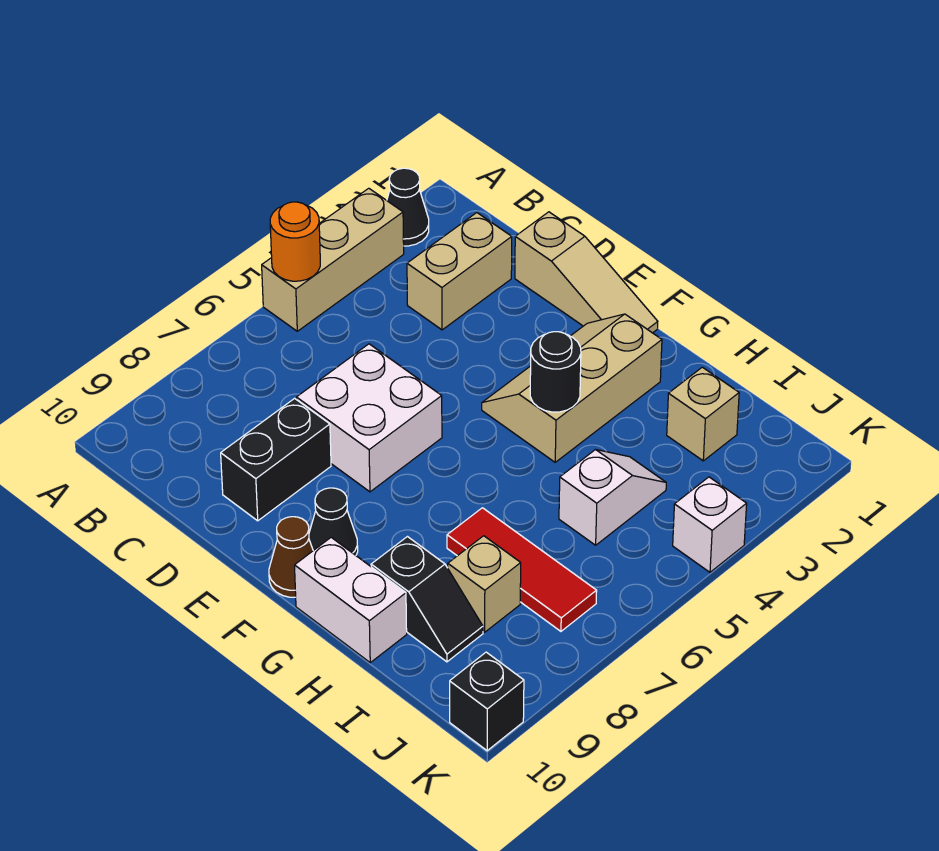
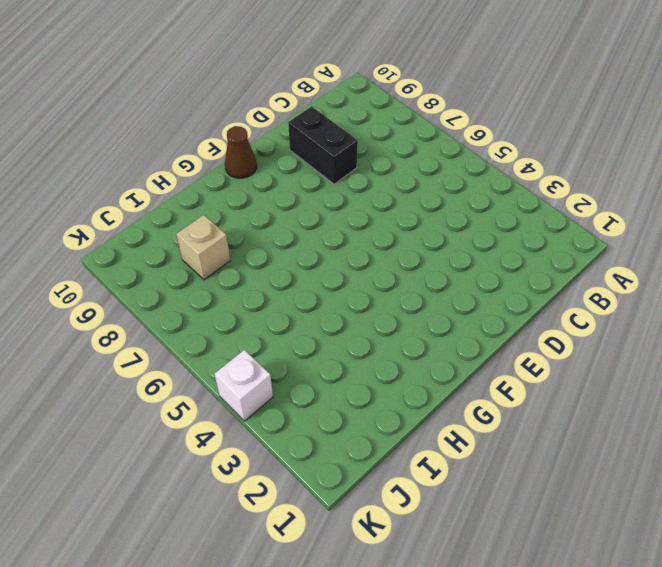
none -> black 1x1 cone [387,168,429,246]
none -> tan 1x3 brick [262,188,404,331]
none -> tan 1x2 brick [407,213,512,330]

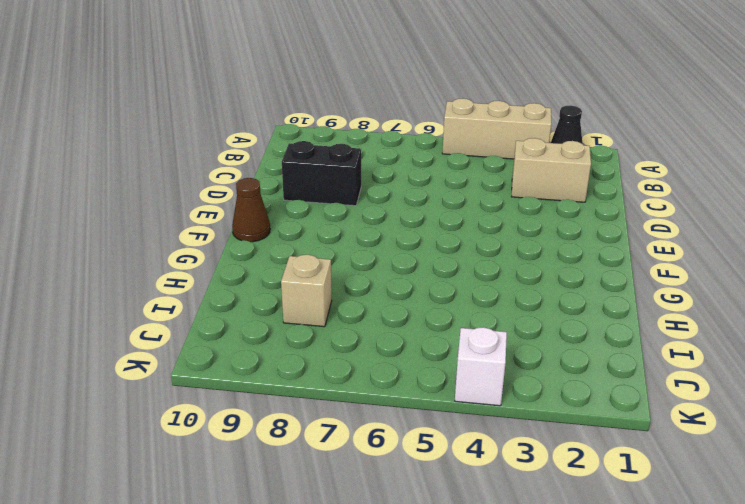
none -> tan 1x3 slope [515,212,658,333]
none -> white 2x2 brick [296,344,442,492]
none -> tan 2x3 slope [482,314,662,462]

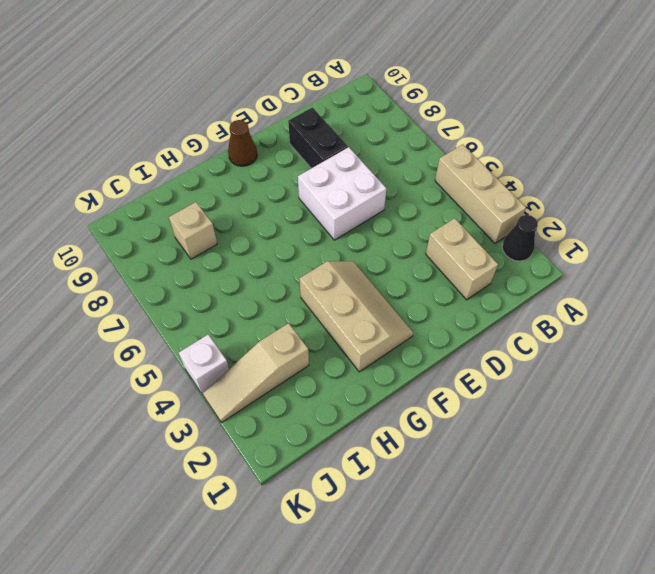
tan 1x3 slope [203,323,309,423] -> tan 1x3 slope moved to [515,212,658,333]
none -> black 1x1 cone [309,488,358,555]
none -> white 1x2 brick [295,537,407,662]
none -> red 1x3 tile [447,508,597,631]

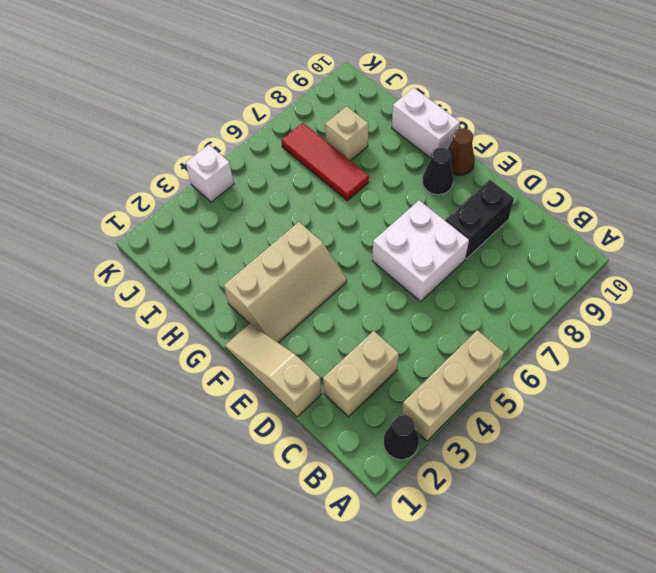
none -> black 1x2 slope [371,537,483,662]
none -> tan 1x1 brick [667,367,739,461]
none -> white 1x2 slope [559,450,666,545]

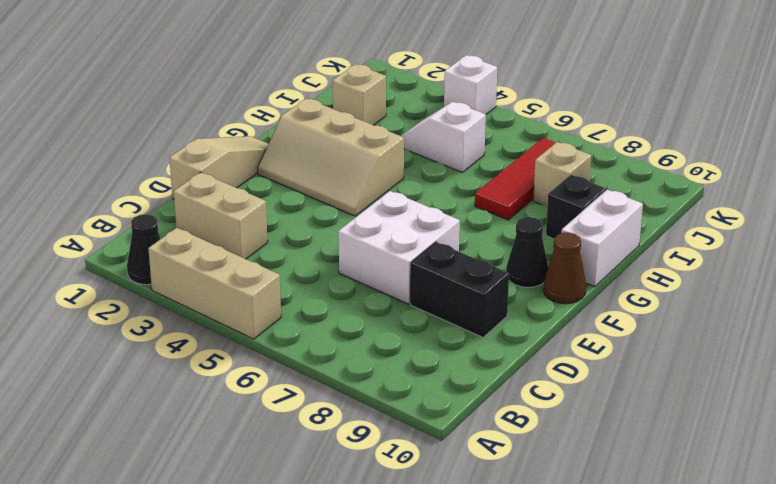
none -> black 1x1 brick [450,652,524,751]
none -> orange 1x1 round brick [270,202,320,281]
none -> black 1x1 round brick [530,332,581,412]

